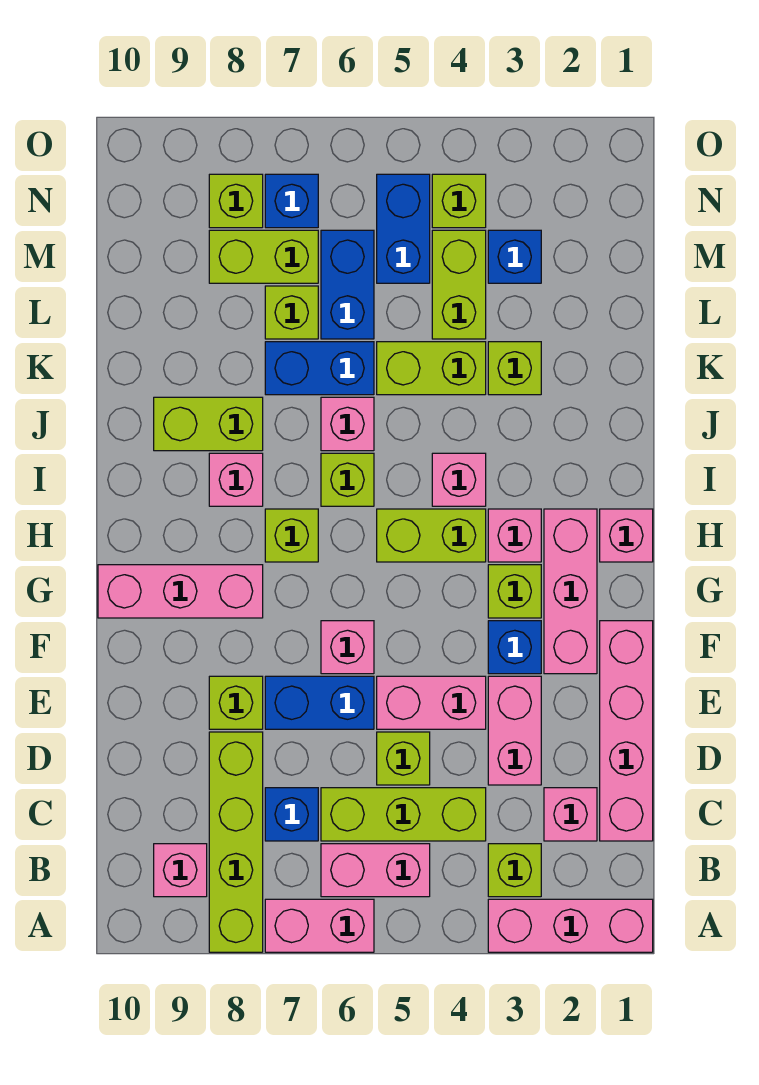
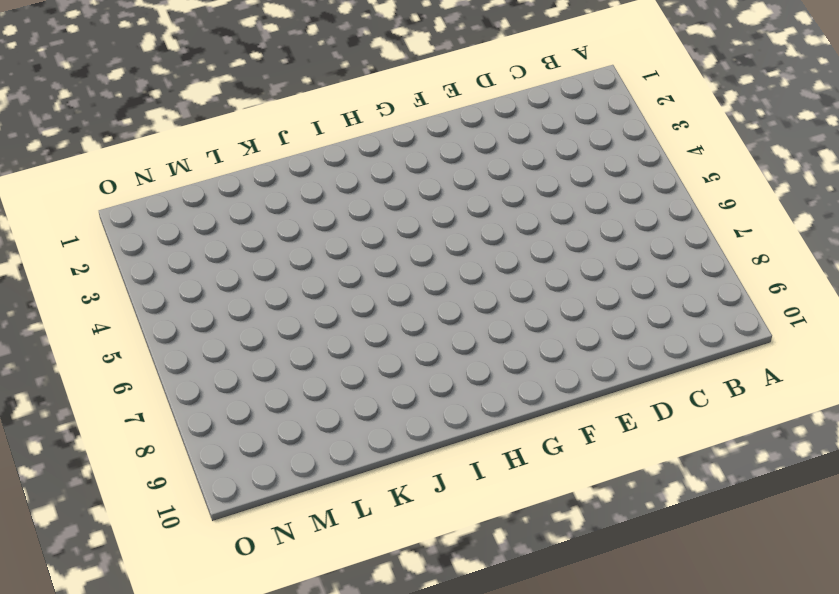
none -> pink 1x3 brick [488,899,653,952]
none -> pink 1x2 brick [265,899,374,952]
none -> lime 1x4 brick [209,732,263,952]
none -> lime 1x1 brick [488,844,541,897]

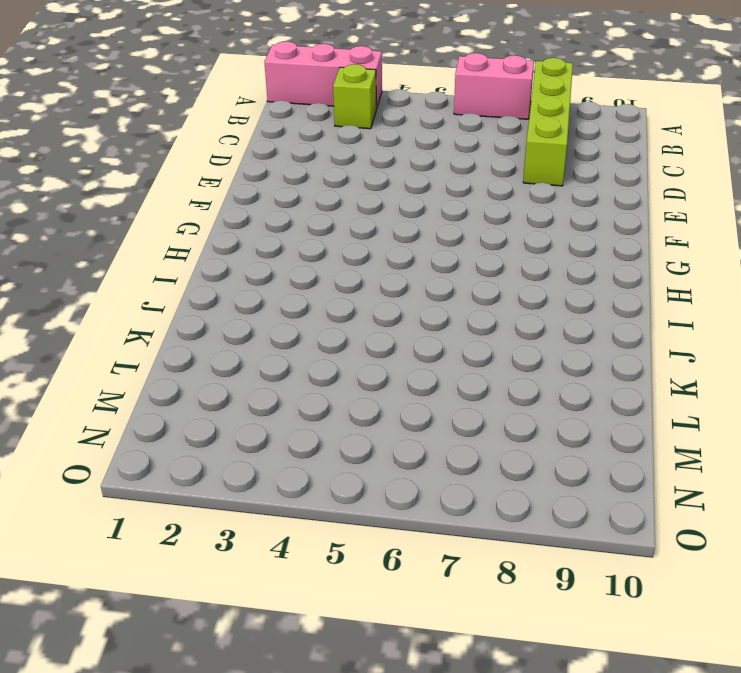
none -> pink 1x2 brick [321,844,430,897]
none -> pink 1x1 brick [154,844,207,897]
none -> pink 1x4 brick [600,621,653,841]
none -> pink 1x1 brick [544,788,597,841]

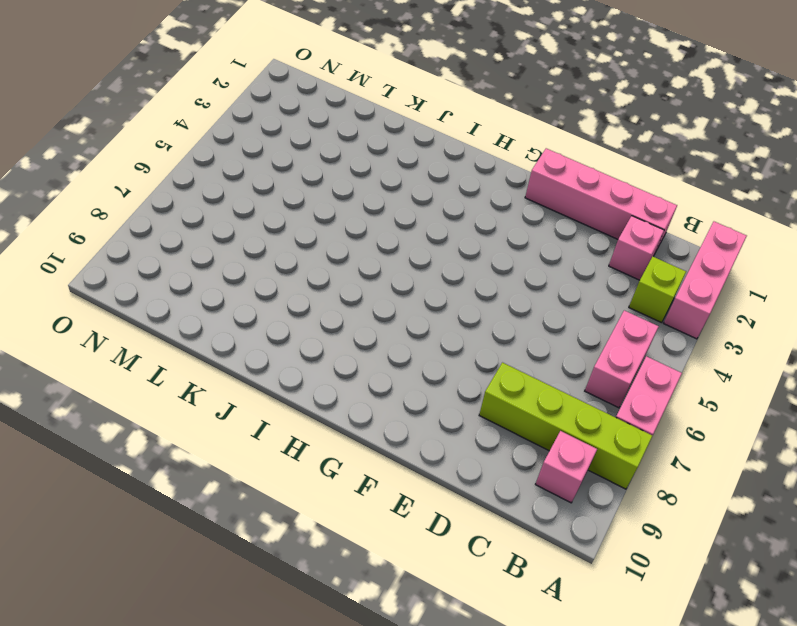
none -> lime 1x3 brick [321,788,486,841]
none -> blue 1x1 brick [265,788,318,841]
none -> pink 1x2 brick [488,676,541,785]
none -> lime 1x1 brick [377,732,430,785]

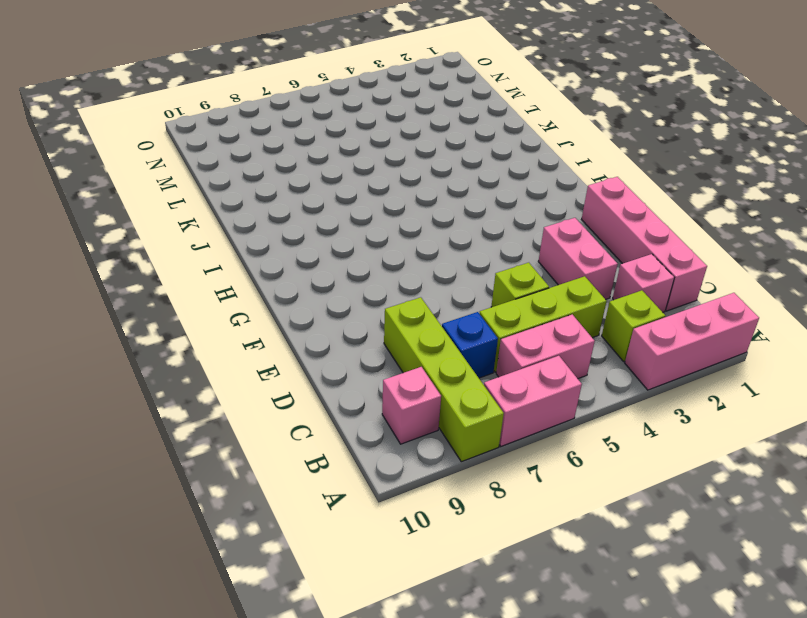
none -> pink 1x2 brick [377,676,486,729]
none -> blue 1x2 brick [265,676,374,729]
none -> lime 1x1 brick [209,676,263,729]
none -> pink 1x3 brick [544,509,597,674]

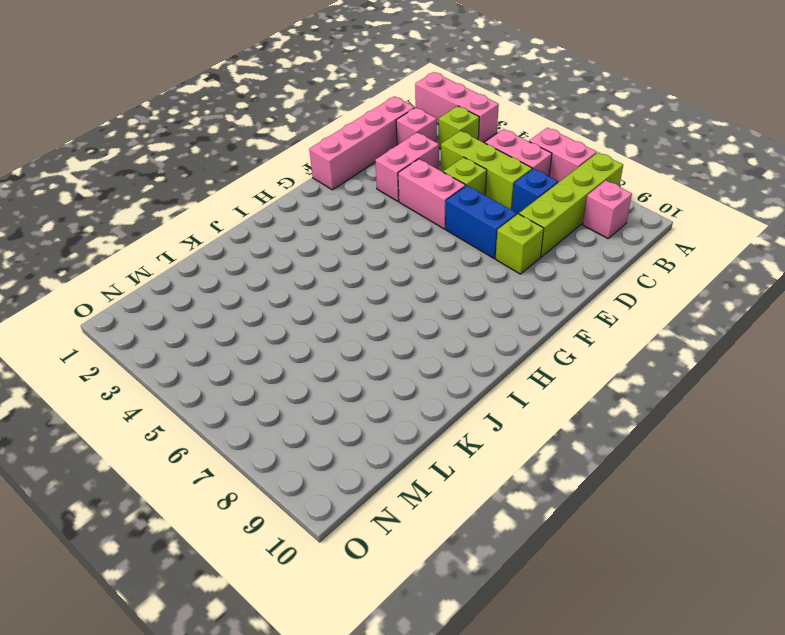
none -> pink 1x3 brick [544,509,597,674]
none -> blue 1x1 brick [488,621,541,674]
none -> pink 1x1 brick [321,621,374,674]
none -> lime 1x1 brick [488,565,541,618]

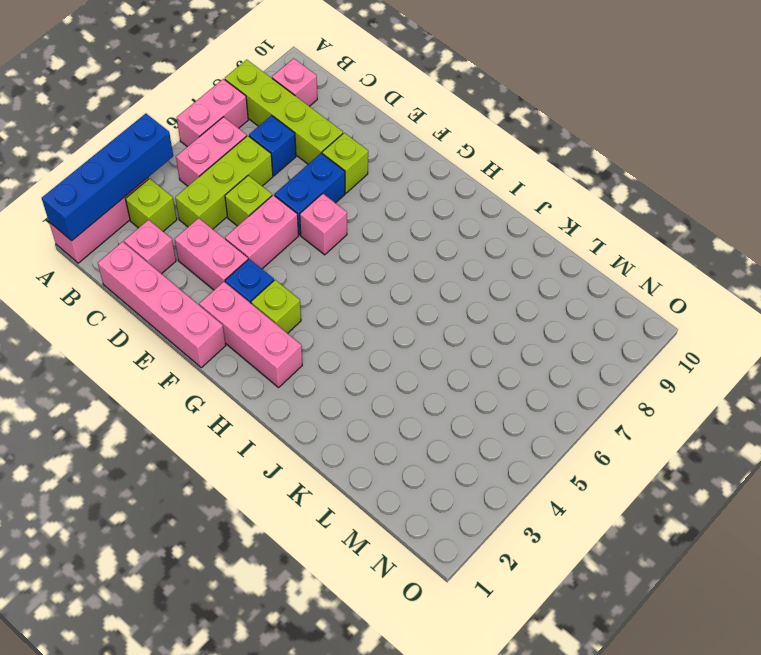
blue 1x4 brick [42,114,173,241] -> none
none -> pink 1x3 brick [98,565,263,618]
none -> pink 1x1 brick [600,509,653,562]
none -> pink 1x1 brick [488,509,541,562]
none -> lime 1x2 brick [377,509,486,562]

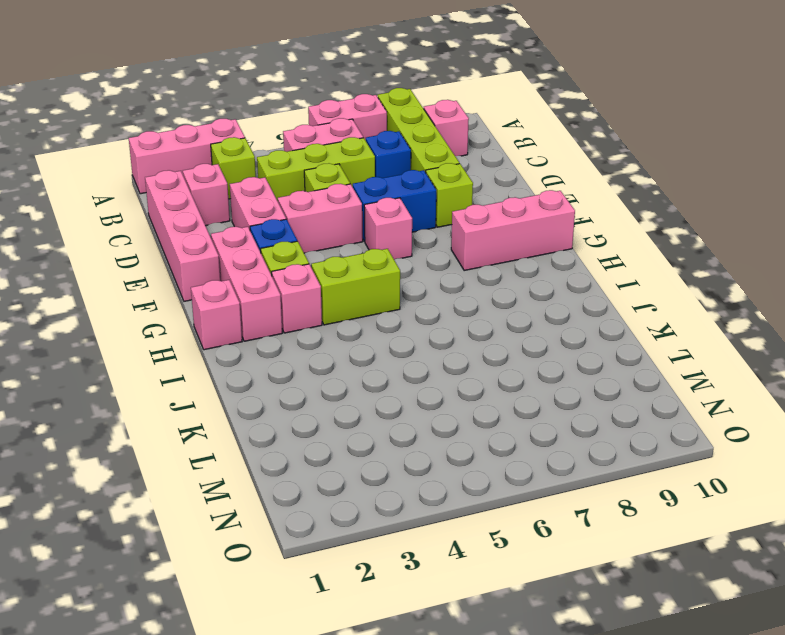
none -> lime 1x1 brick [265,509,318,562]
none -> pink 1x1 brick [432,453,486,506]
none -> lime 1x1 brick [321,453,374,506]
none -> pink 1x1 brick [209,453,263,506]

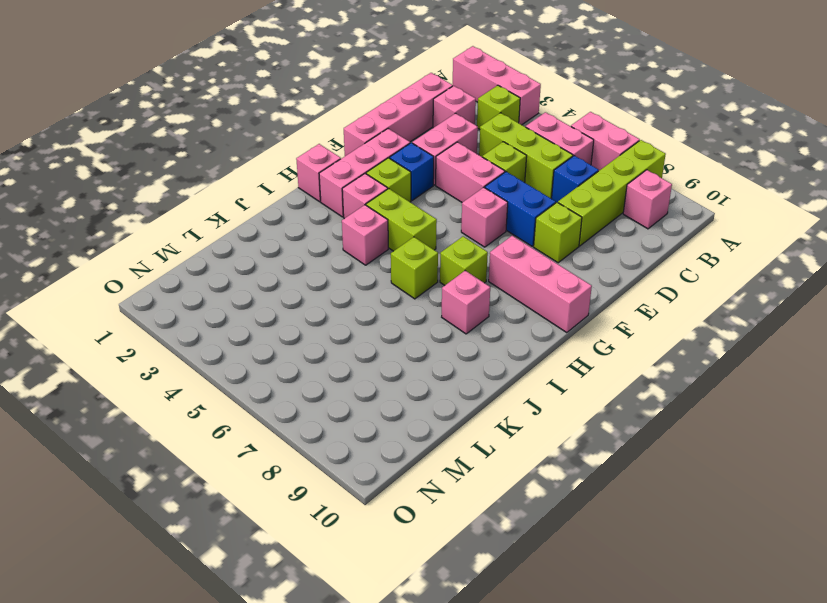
none -> pink 1x1 brick [321,397,374,451]
none -> lime 1x2 brick [154,397,263,451]
none -> lime 1x1 brick [488,342,541,395]
none -> lime 1x2 brick [377,342,486,395]

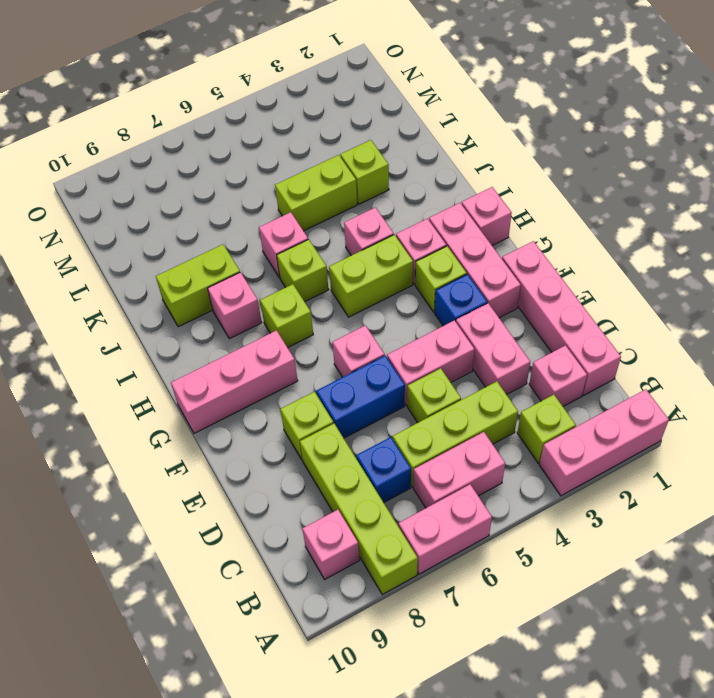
none -> blue 1x2 brick [265,342,374,395]
none -> lime 1x2 brick [432,230,486,339]
none -> blue 1x2 brick [321,230,374,339]
none -> lime 1x1 brick [265,286,318,339]

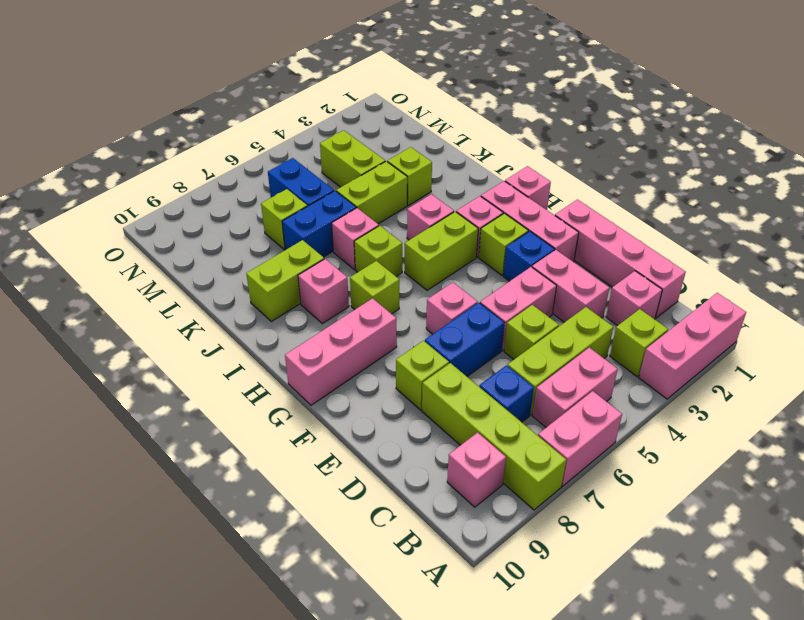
none -> blue 1x1 brick [488,230,541,283]
none -> blue 1x2 brick [377,174,430,283]
none -> lime 1x2 brick [209,230,318,283]
none -> lime 1x1 brick [432,174,486,228]

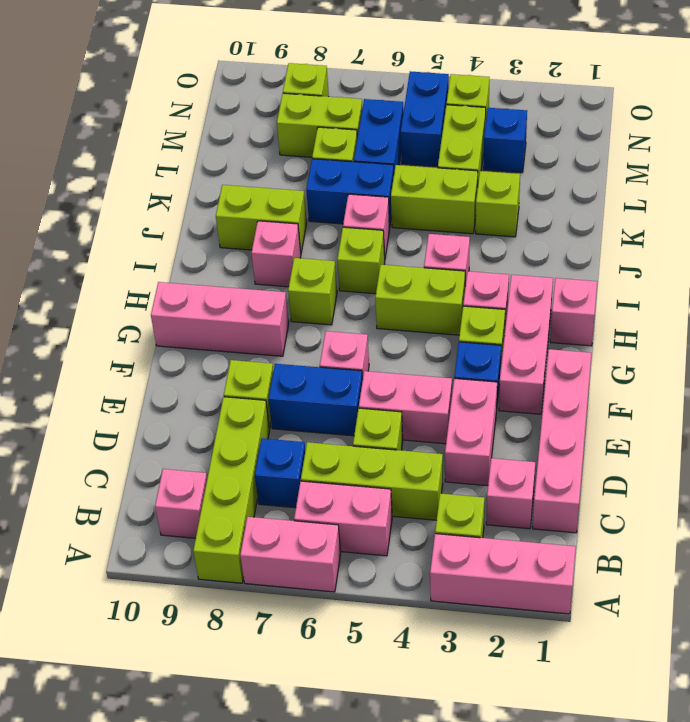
none -> blue 1x1 brick [265,174,318,228]

